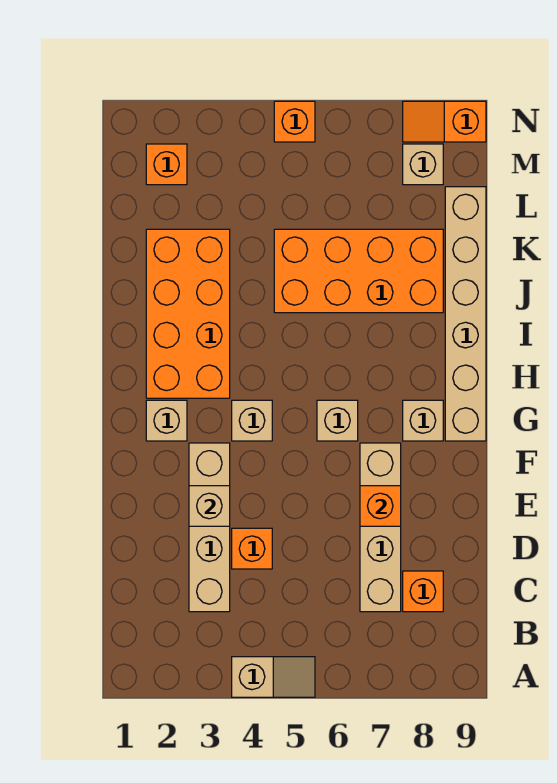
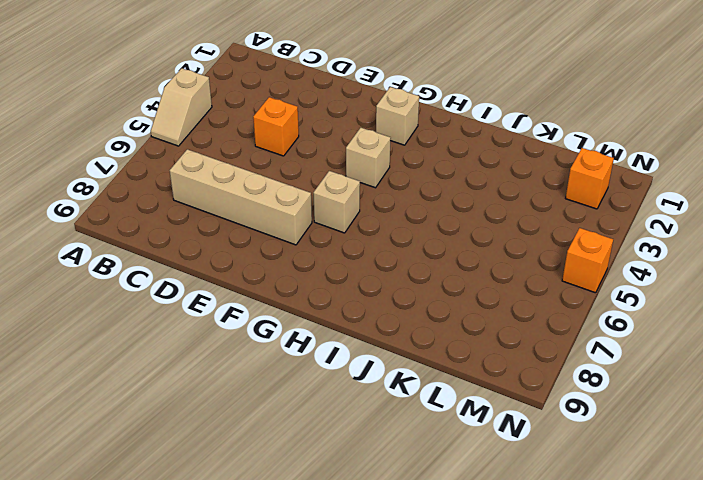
none -> tan 1x4 brick [189,443,230,612]
none -> orange 1x1 brick [403,571,443,612]
none -> tan 1x1 brick [403,400,443,441]

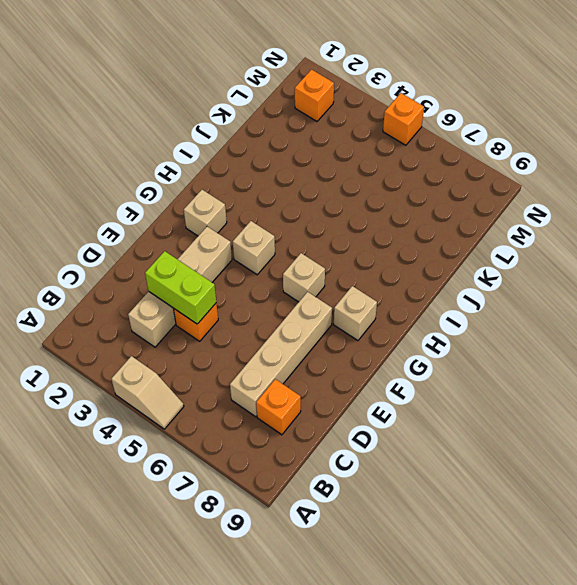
lime 1x2 brick [145,251,216,324] -> none
none -> tan 1x6 brick [445,187,486,441]
none -> orange 2x4 brick [146,229,230,398]
none -> orange 2x4 brick [274,229,443,313]

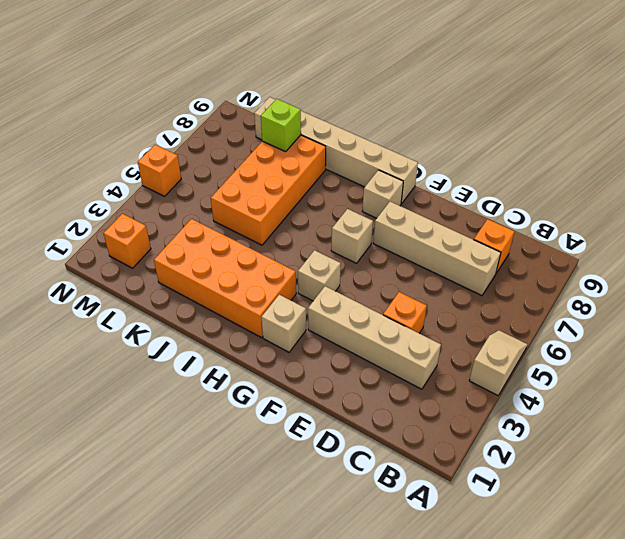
lime 1x1 brick [261,99,301,152] -> none
none -> tan 1x1 brick [403,144,443,185]
none -> orange 1x2 slope [403,101,486,142]
none -> tan 1x1 brick [189,486,230,526]

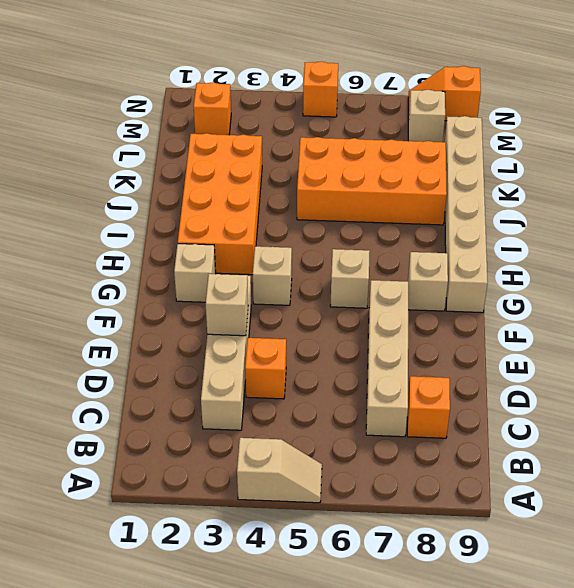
none -> orange 1x1 brick [360,486,401,526]

